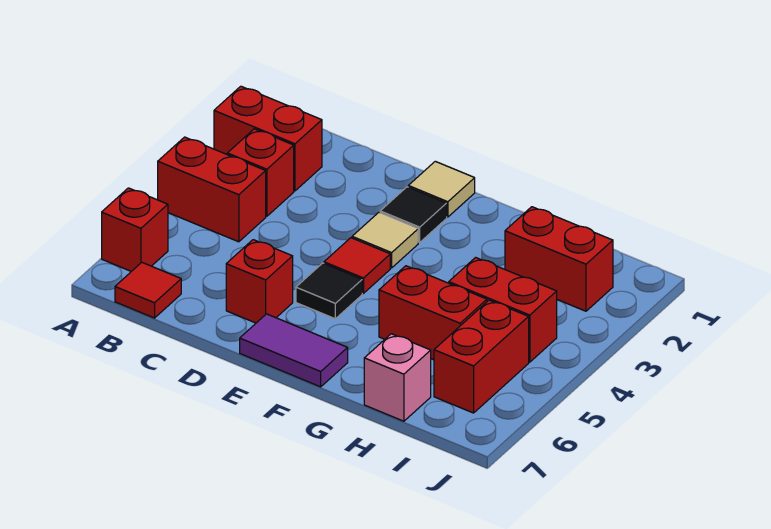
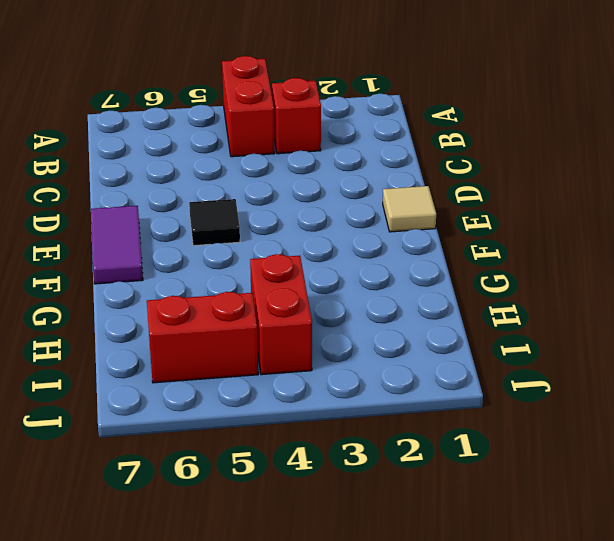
none -> red 1x2 brick [214,86,322,191]
none -> red 1x1 brick [102,188,168,271]
none -> red 1x1 tile [115,262,181,318]

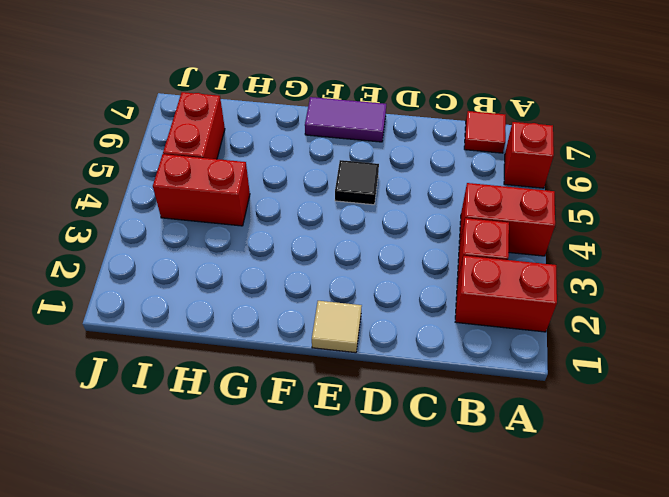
none -> red 1x1 brick [226,240,293,323]
none -> black 1x1 tile [380,187,447,242]
none -> tan 1x1 tile [352,212,418,268]

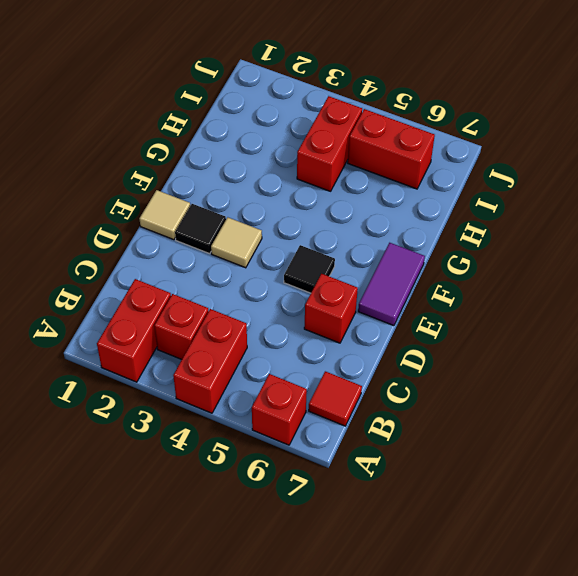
none -> red 1x1 tile [324,238,390,293]
none -> red 1x2 brick [379,266,487,360]
none -> red 1x2 brick [505,207,613,311]

